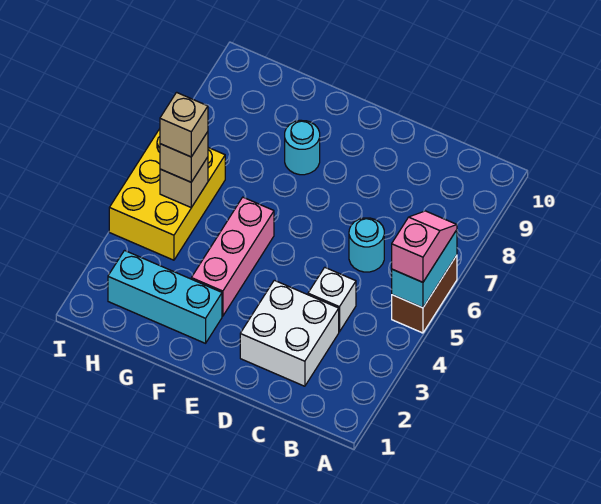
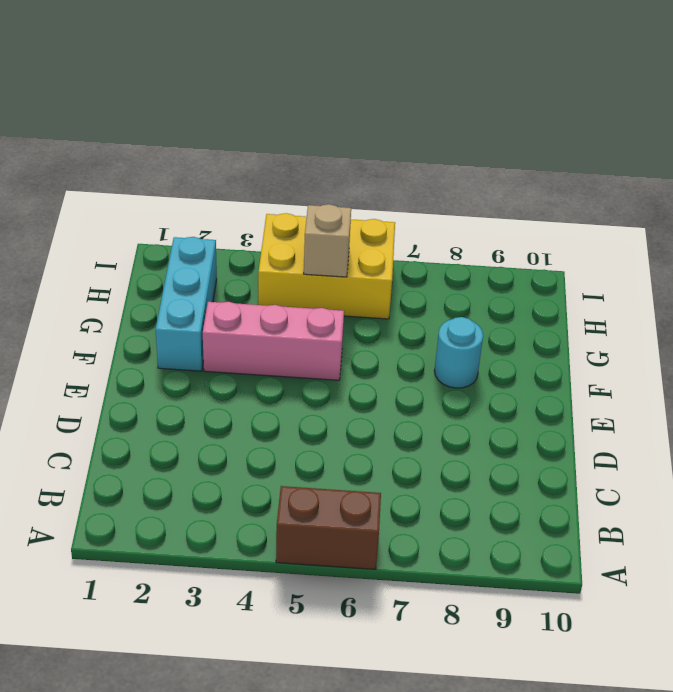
none -> white 2x2 brick [240,280,339,386]
none -> white 1x1 brick [308,267,356,332]
none -> cyan 1x1 round brick [349,218,384,272]

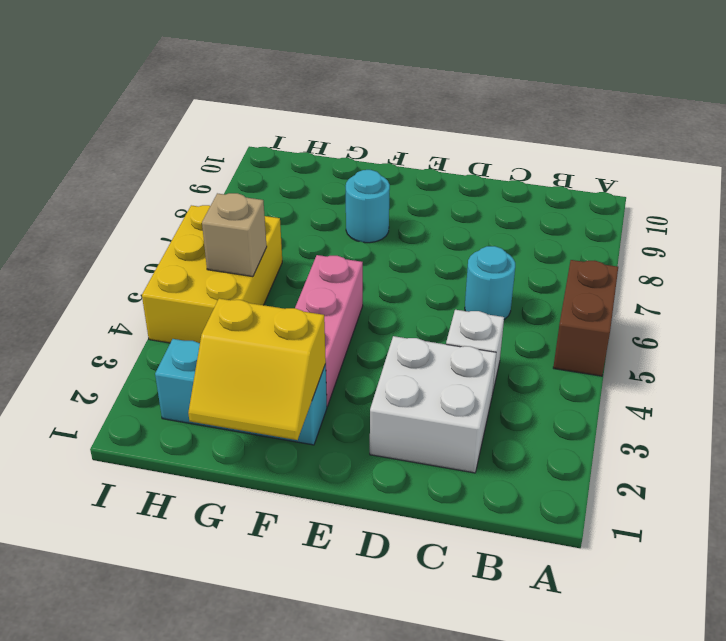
yellow 2x2 slope [188,298,326,440] -> none
none -> cyan 1x2 brick [392,230,457,308]
none -> pink 1x2 slope [392,211,457,282]
none -> tan 1x1 brick [160,132,208,182]

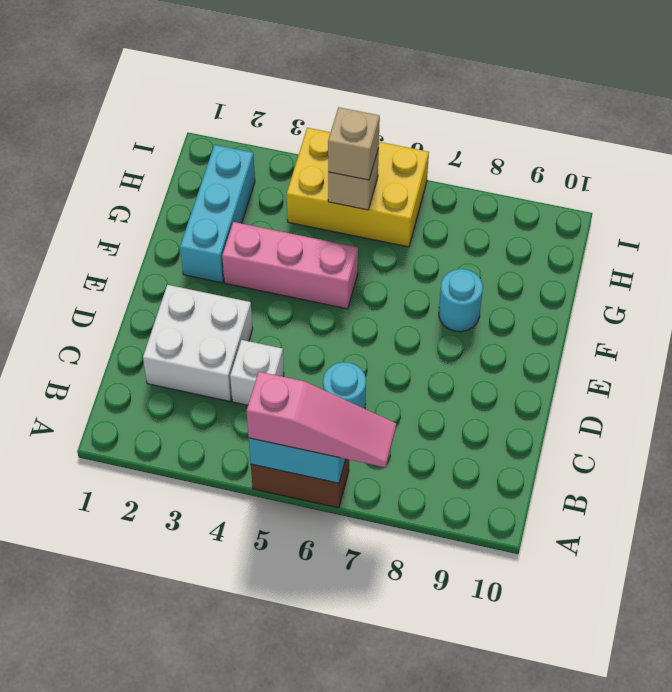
pink 1x3 slope [247,372,396,467] -> pink 1x2 slope [392,211,457,282]
none -> tan 1x1 brick [160,92,208,157]

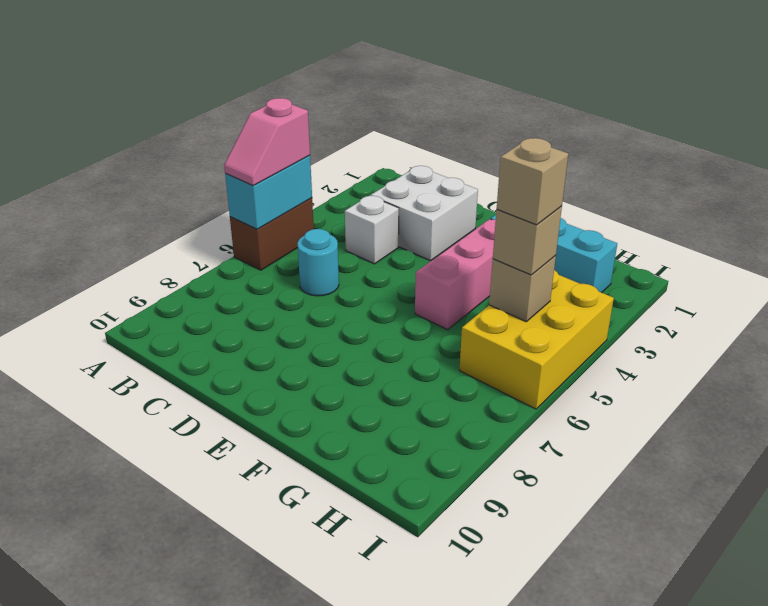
none -> cyan 1x1 round brick [285,120,320,175]

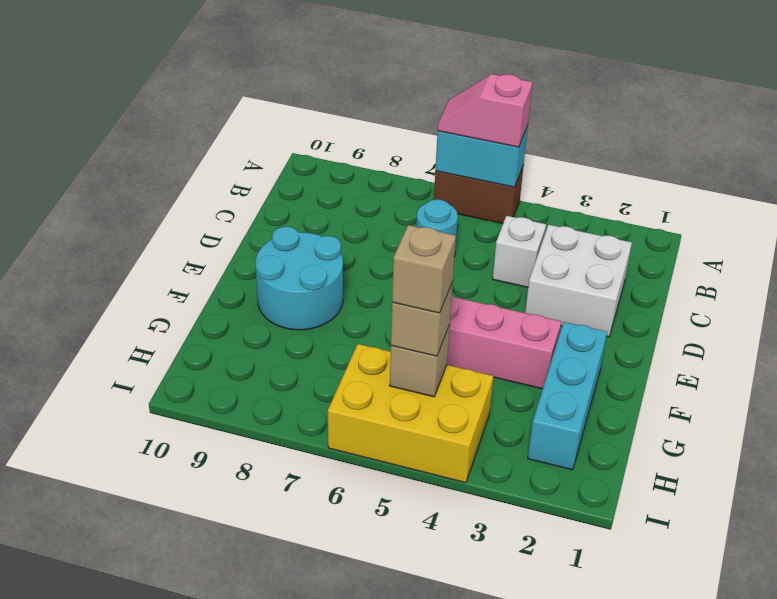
cyan 2x2 round brick [255,227,343,330] -> cyan 1x1 round brick [285,120,320,175]

